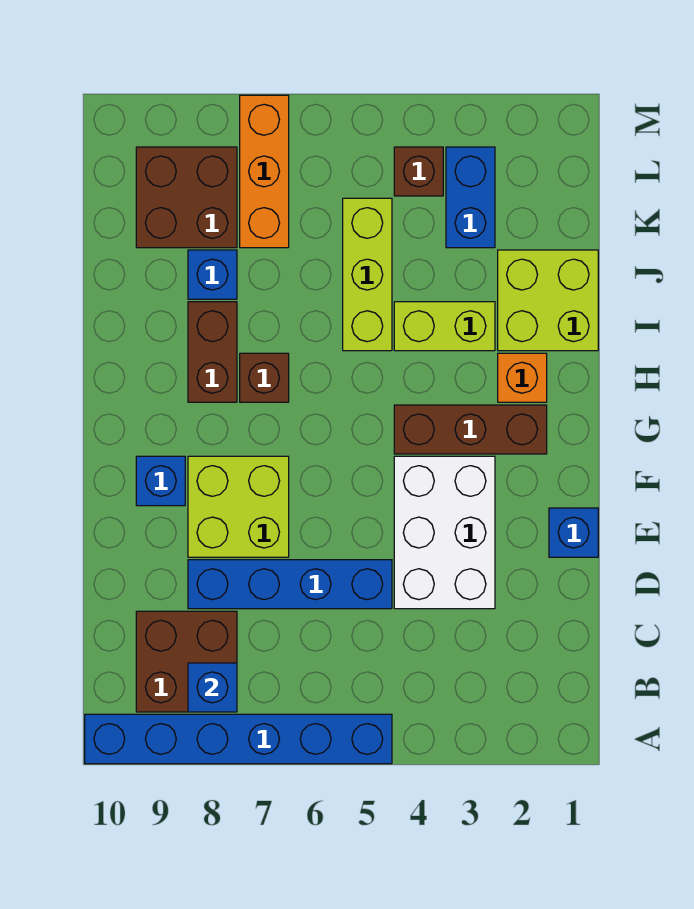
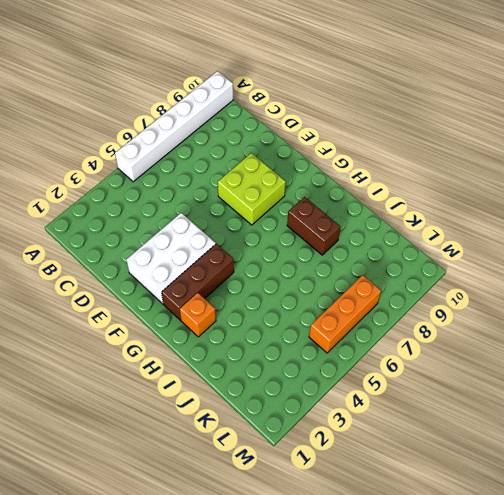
white 1x6 brick [115,71,233,182] -> blue 1x6 brick [85,714,392,764]
white 2x3 brick [126,213,216,304] -> white 2x3 brick turned to [394,456,495,609]
orange 1x3 brick [309,275,381,353] -> orange 1x3 brick turned to [240,95,289,248]
none -> brown 2x2 brick [136,611,237,712]
none -> blue 1x4 brick [188,560,392,609]
none -> blue 1x1 brick [549,508,598,557]

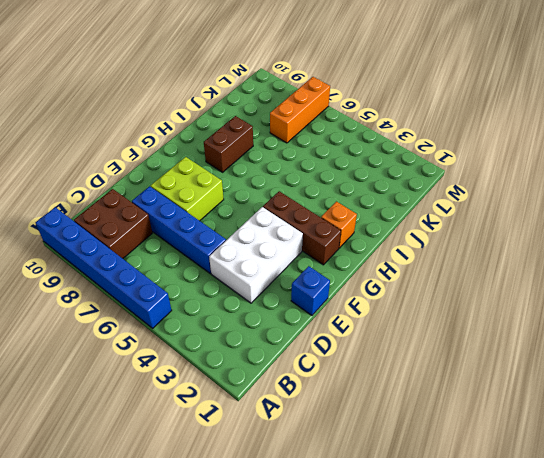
none -> blue 1x1 brick [136,456,185,506]
none -> brown 1x1 brick [240,353,289,402]
none -> lime 2x2 brick [498,250,598,351]

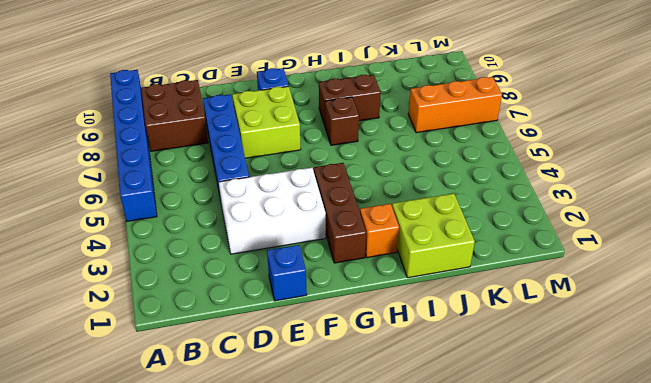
none -> lime 1x2 brick [394,302,495,351]
none -> lime 1x3 brick [343,198,392,351]
none -> blue 1x1 brick [188,250,237,299]

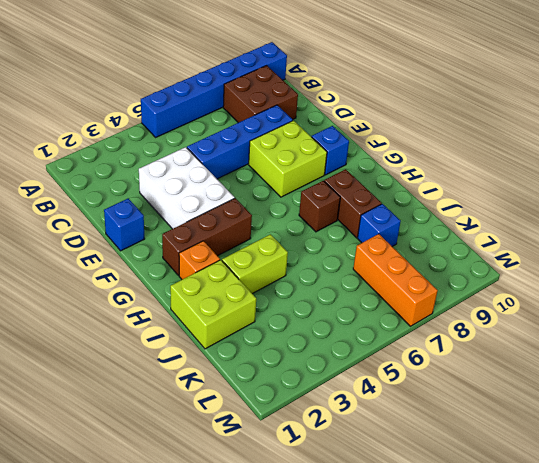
none -> lime 1x3 brick [343,198,392,351]
none -> blue 1x2 brick [446,147,495,248]
none -> brown 2x2 brick [136,147,237,248]

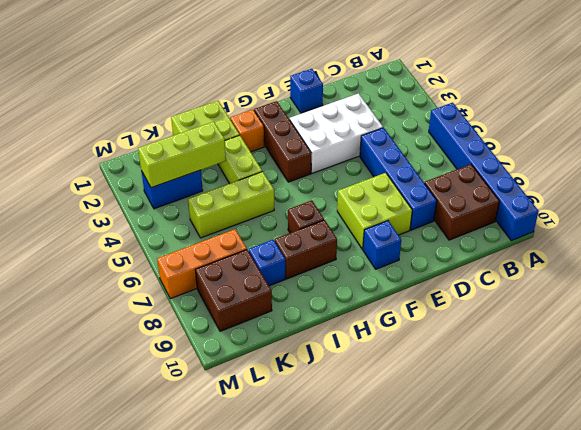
lime 1x3 brick [138,122,226,188] -> none
none -> brown 1x1 brick [394,147,443,196]
none -> blue 1x1 brick [188,663,237,712]

